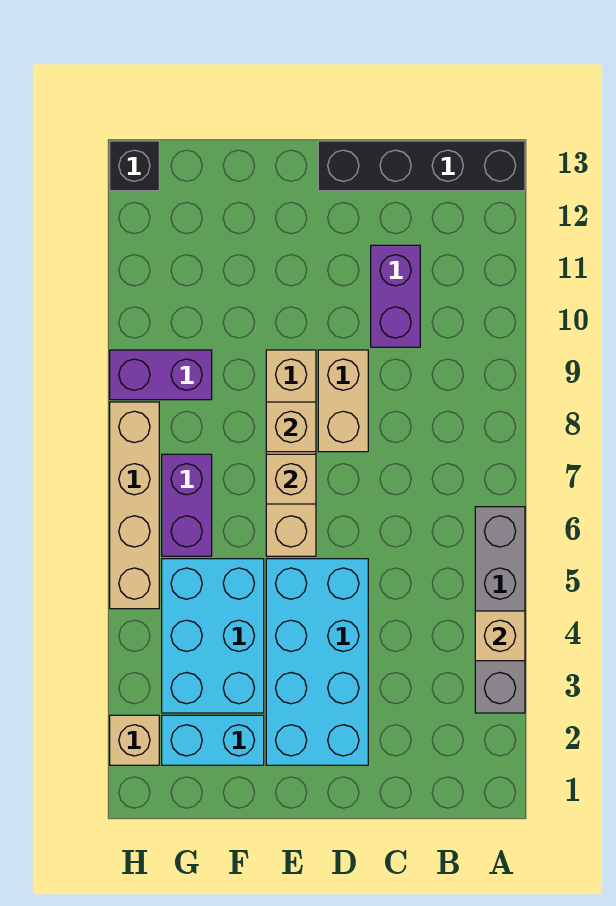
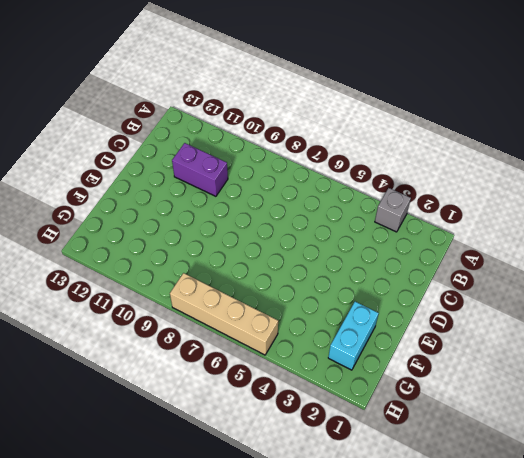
grey 1x1 brick [375,188,411,232] -> grey 1x4 brick [475,507,525,713]
none -> black 1x4 brick [318,141,525,191]
none -> cyan 2x4 brick [266,559,368,765]
none -> tan 1x2 brick [318,350,368,452]

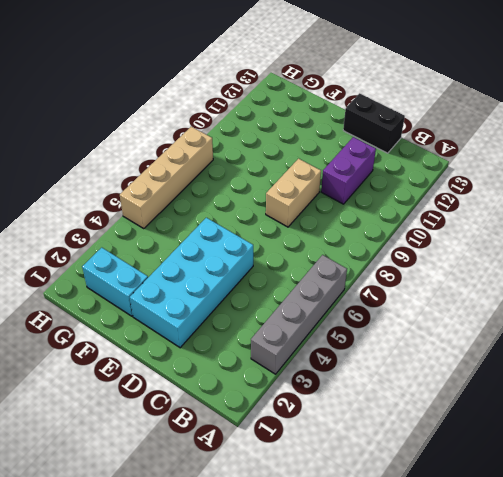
black 1x2 brick [343,93,405,153] -> black 1x4 brick [318,141,525,191]
none -> tan 1x4 brick [266,350,316,556]
none -> cyan 2x3 brick [162,559,264,713]
none -> purple 1x2 brick [162,454,212,556]

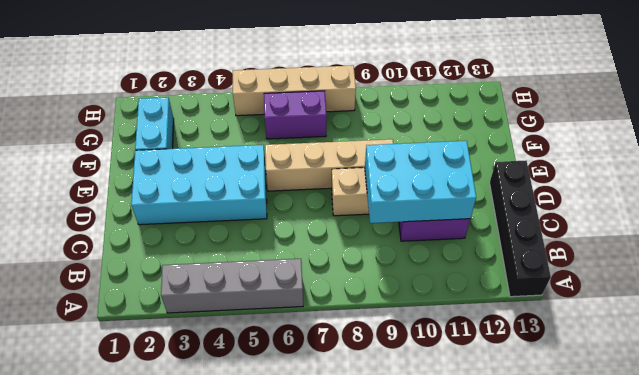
cyan 2x3 brick [365,141,476,223] -> cyan 2x3 brick moved to [162,559,264,713]
none -> purple 1x2 brick [110,350,212,400]
none -> tan 1x1 brick [110,715,159,765]
none -> black 1x1 brick [110,141,159,191]

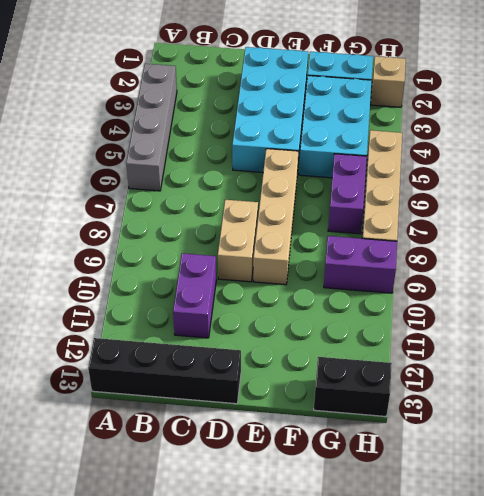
black 1x2 brick [314,357,392,416] -> black 1x1 brick [110,141,159,191]
none -> tan 1x1 brick [475,611,525,661]
none -> tan 1x1 brick [266,454,316,504]
none -> tan 1x1 brick [266,402,316,452]

